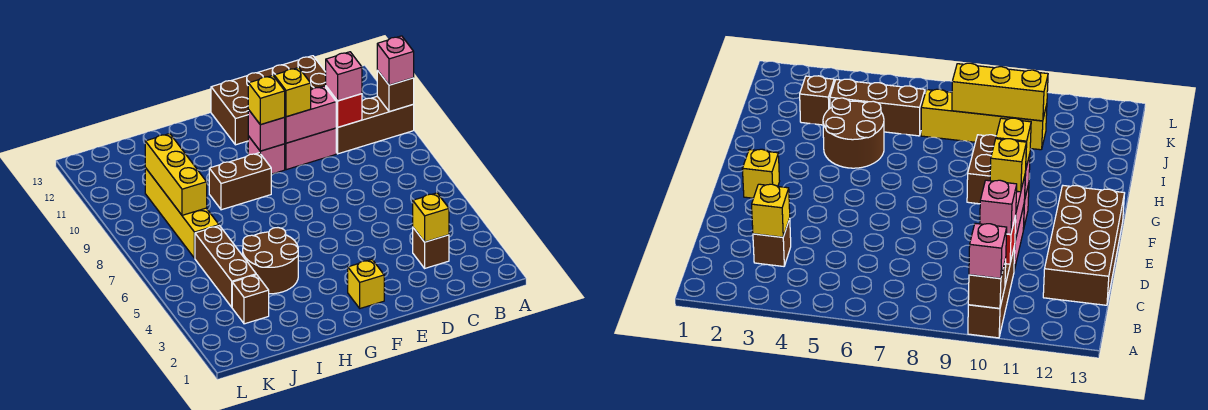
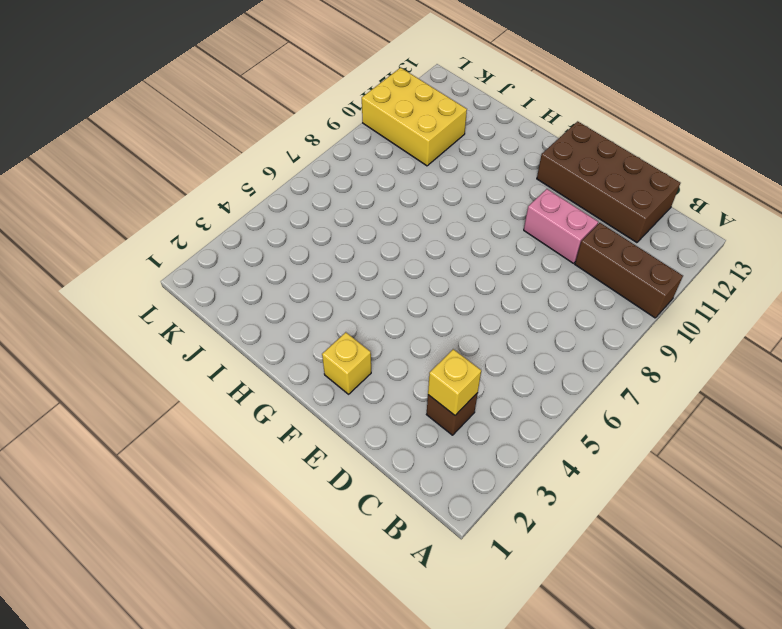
yellow 2x3 brick [362,68,467,166] -> yellow 1x4 brick [145,168,219,258]
none -> pink 1x1 brick [248,136,285,174]
none -> brown 1x2 brick [209,153,271,210]
none -> brown 2x2 round brick [243,228,298,294]

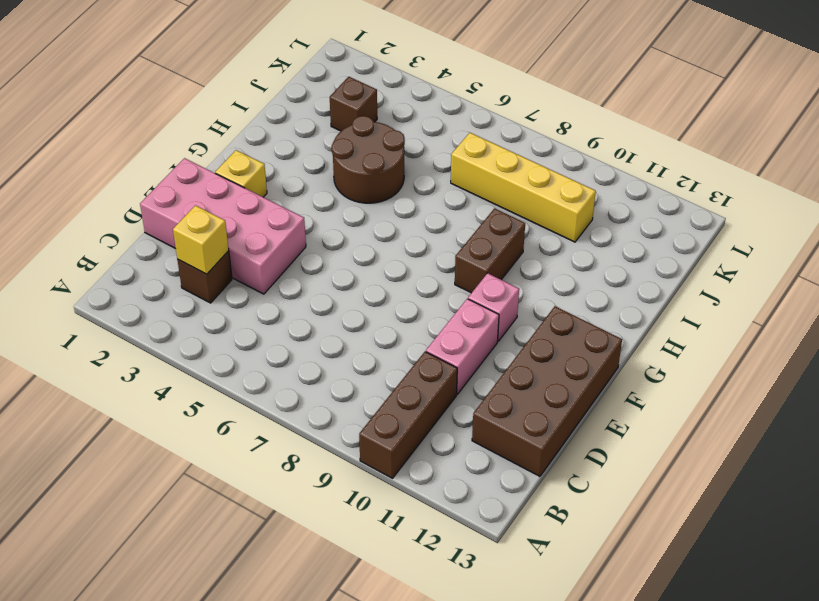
pink 2x4 brick [140,158,306,294] -> none
none -> brown 1x3 brick [195,226,256,307]
none -> brown 1x1 brick [377,70,414,112]
none -> red 1x1 brick [326,87,362,127]

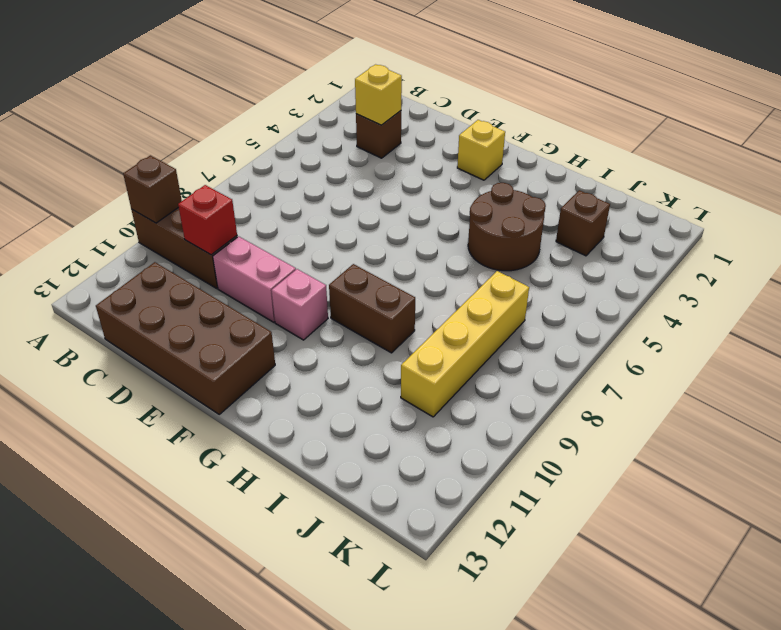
none -> brown 1x3 brick [195,226,256,307]
none -> pink 1x2 brick [284,86,336,143]
none -> pink 1x1 brick [248,110,285,151]

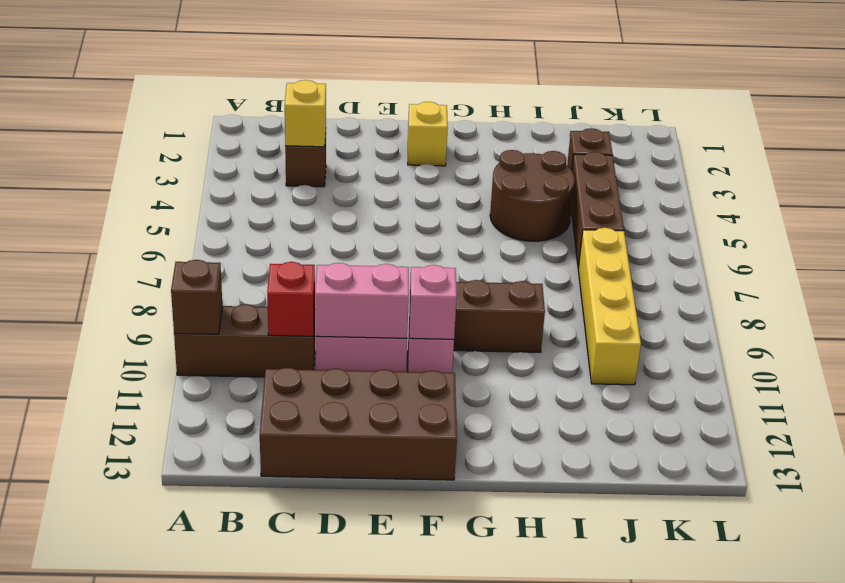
none -> yellow 1x3 brick [145,133,207,215]
none -> pink 1x1 brick [377,36,414,85]
none -> pink 1x1 brick [326,52,362,101]

